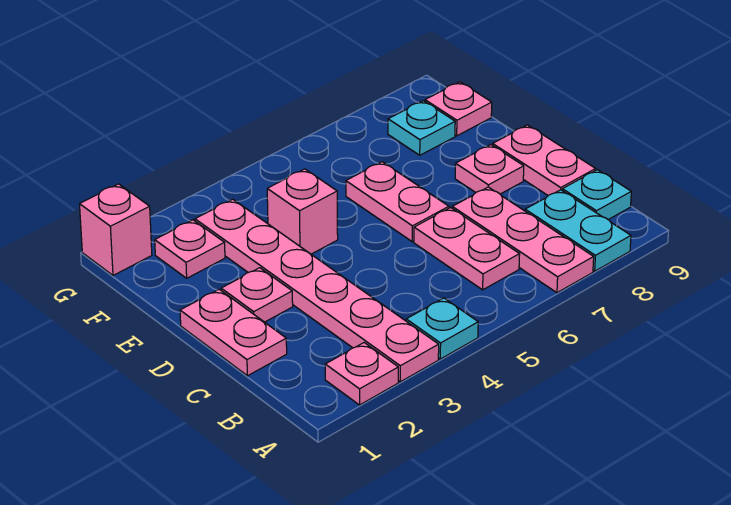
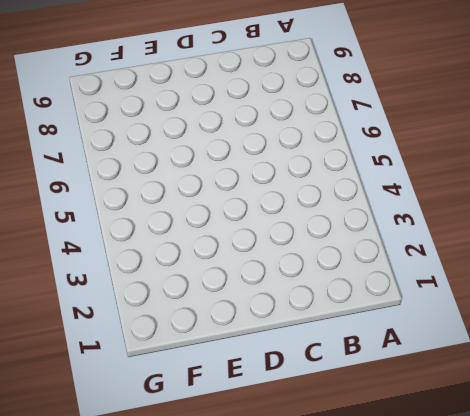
none -> pink 1x1 plate [325,343,398,405]
none -> pink 1x6 plate [195,199,439,382]
none -> cyan 1x1 plate [406,298,478,359]

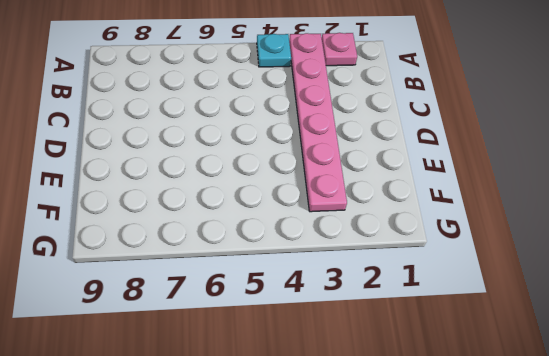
none -> pink 1x3 plate [452,187,594,293]
none -> cyan 1x2 plate [525,190,631,271]
none -> pink 1x2 plate [414,208,520,290]

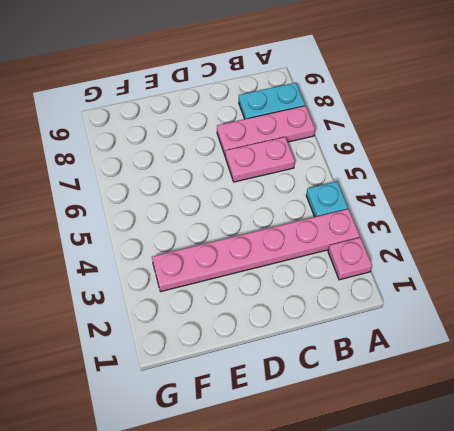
none -> cyan 1x1 plate [562,170,631,220]
none -> pink 1x2 plate [180,289,287,376]
none -> pink 1x2 plate [493,125,596,196]

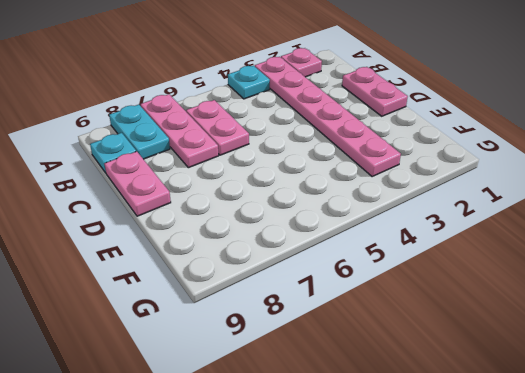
none -> pink 1x1 plate [221,268,293,322]
none -> pink 1x2 plate [346,162,449,242]
none -> pink 1x1 plate [455,145,524,194]

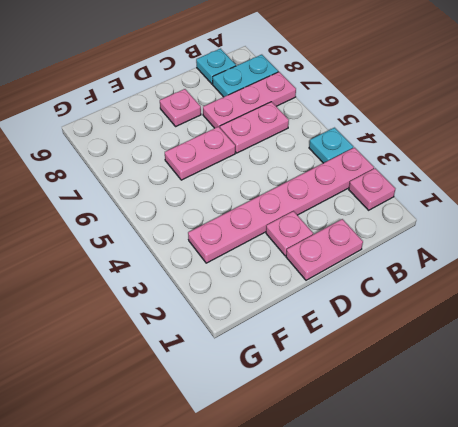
none -> pink 1x2 plate [493,125,596,196]
none -> pink 1x1 brick [267,169,338,254]
none -> pink 1x1 plate [155,220,225,278]

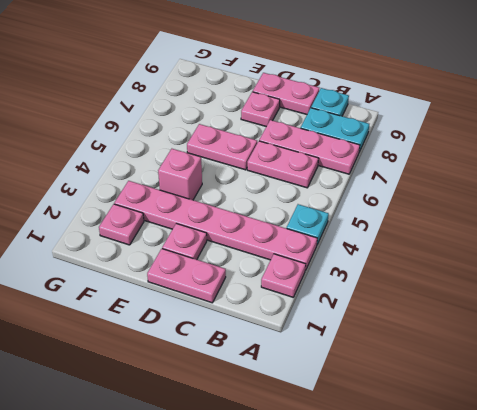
none -> cyan 1x1 plate [388,101,455,155]
none -> pink 1x1 plate [425,82,492,136]
none -> pink 1x1 brick [80,184,152,275]

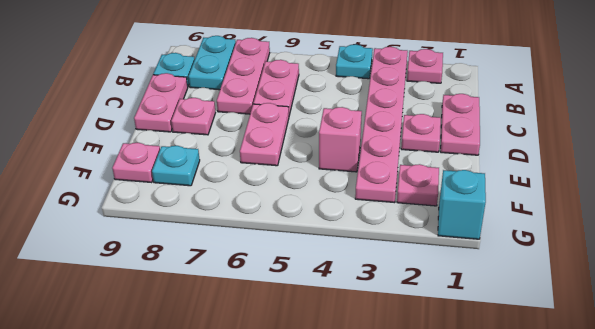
cyan 1x1 brick [438,170,486,239] -> pink 1x1 brick [80,184,152,275]

